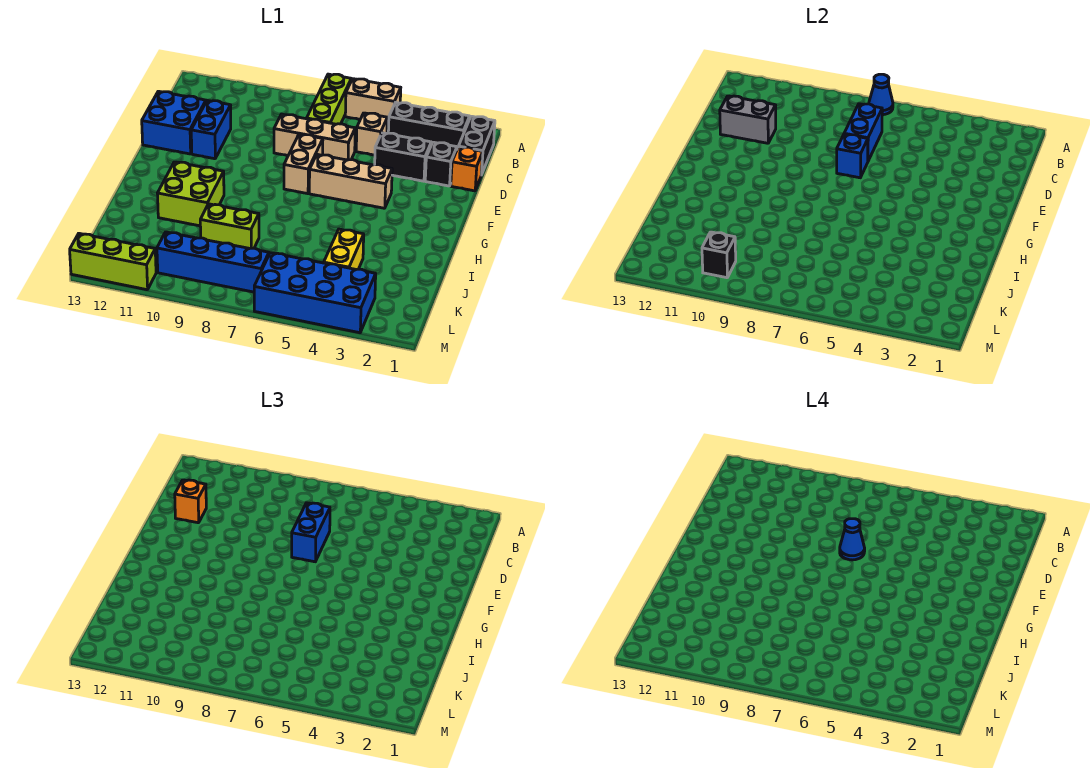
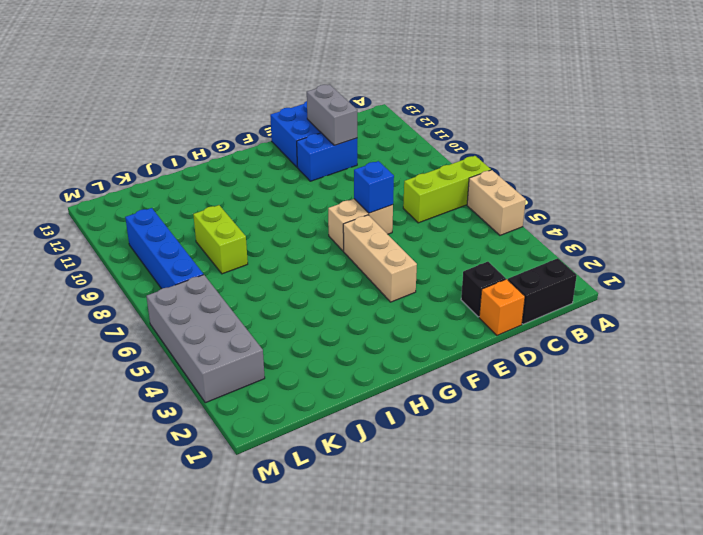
grey 2x4 brick [146,275,265,403] -> blue 2x4 brick [254,253,376,333]
none -> black 1x3 brick [388,103,470,149]
none -> tan 1x1 brick [356,113,387,155]
none -> black 1x2 brick [375,133,431,181]

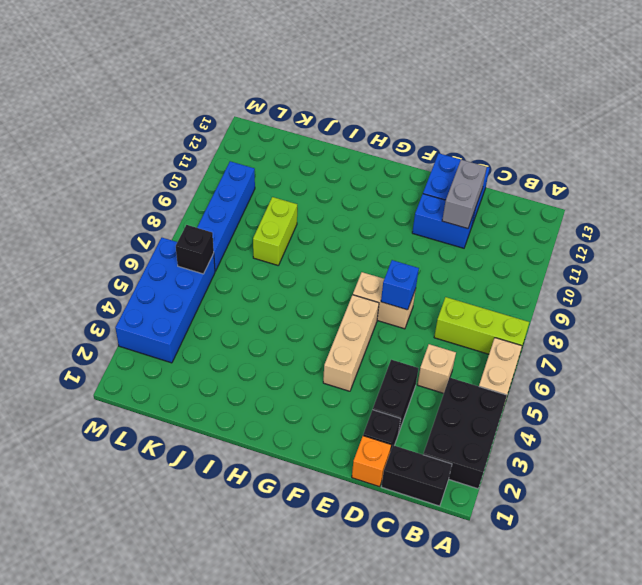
black 2x3 brick [423,378,507,489] -> black 1x3 brick [388,103,470,149]
black 1x1 brick [176,225,214,274] -> black 1x1 brick moved to [702,232,736,278]
none -> tan 1x3 brick [274,114,355,160]
none -> lime 2x2 brick [157,162,224,226]
none -> yellow 1x2 brick [324,229,364,270]

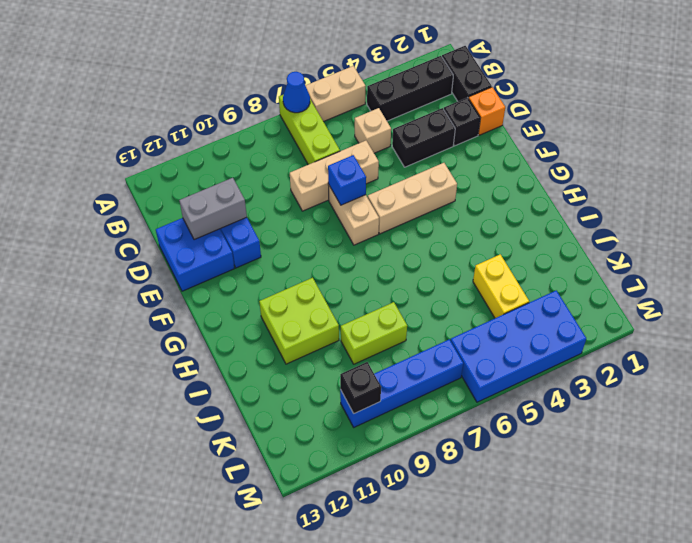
none -> lime 1x3 brick [70,233,156,290]
none -> blue 1x2 brick [844,104,882,161]
none -> blue 1x2 brick [292,503,330,562]

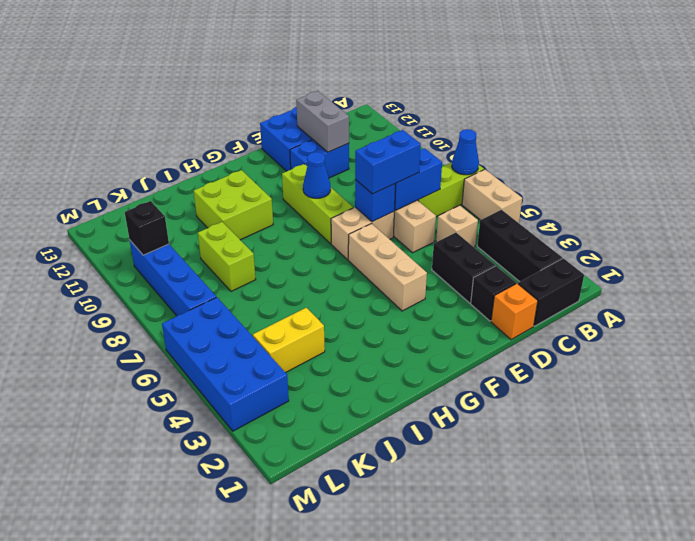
lime 1x3 brick [282,164,353,244] -> lime 1x3 brick moved to [70,233,156,290]
blue 1x1 cone [303,152,331,198] -> blue 1x1 cone moved to [840,519,865,560]
none -> orange 1x1 brick [175,480,206,523]

